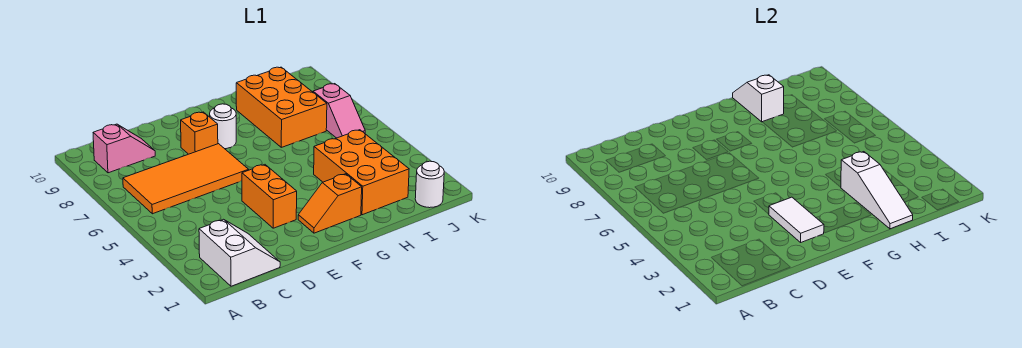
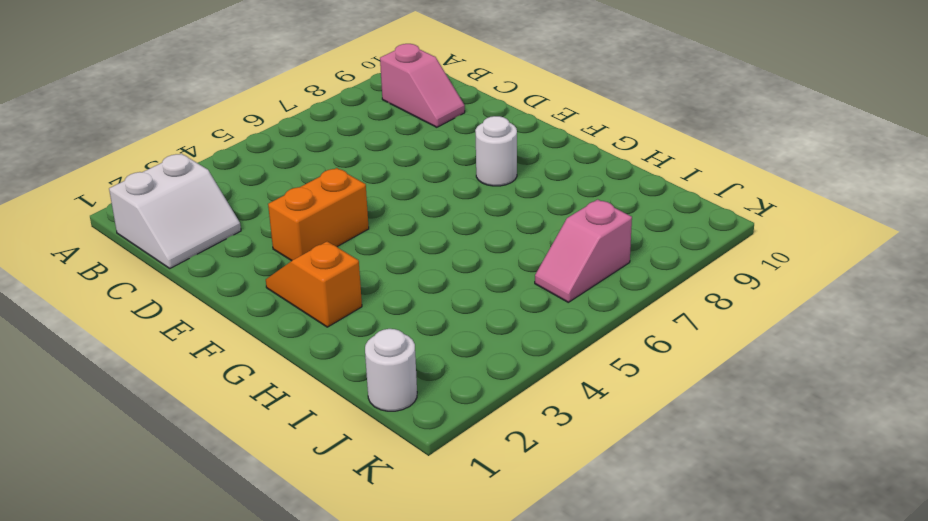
none -> orange 2x4 tile [123,144,249,214]
none -> orange 1x1 brick [181,112,218,154]
none -> orange 2x3 brick [314,130,409,215]

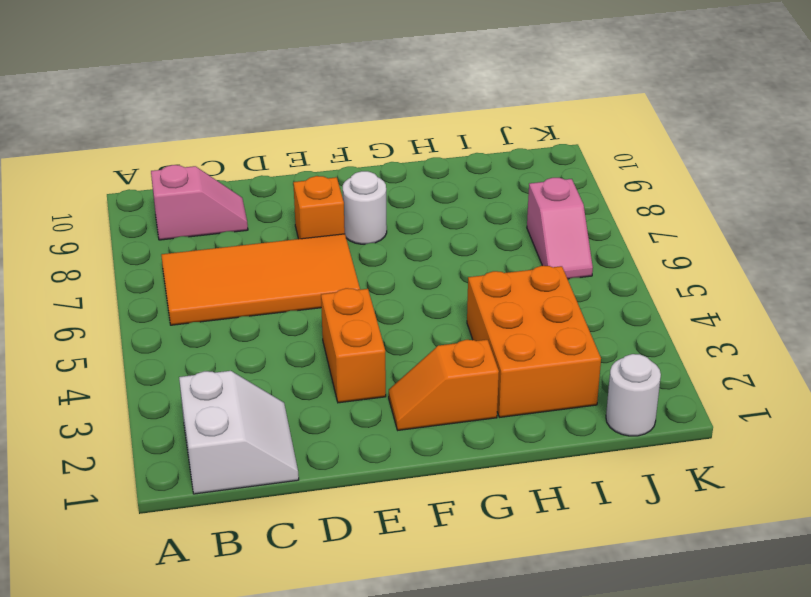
none -> orange 2x3 brick [236,67,327,147]
none -> white 1x2 tile [769,197,824,242]
none -> white 1x3 slope [841,152,913,229]

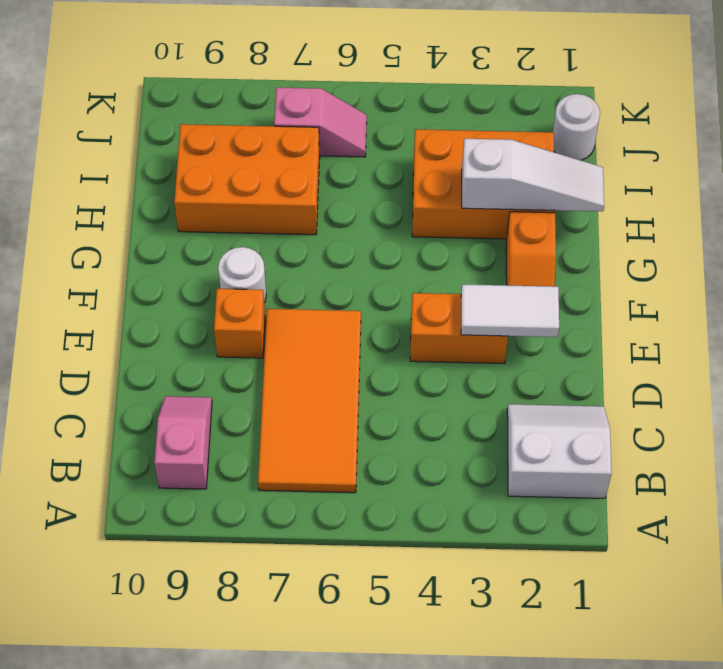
none -> white 1x2 slope [733,75,784,122]

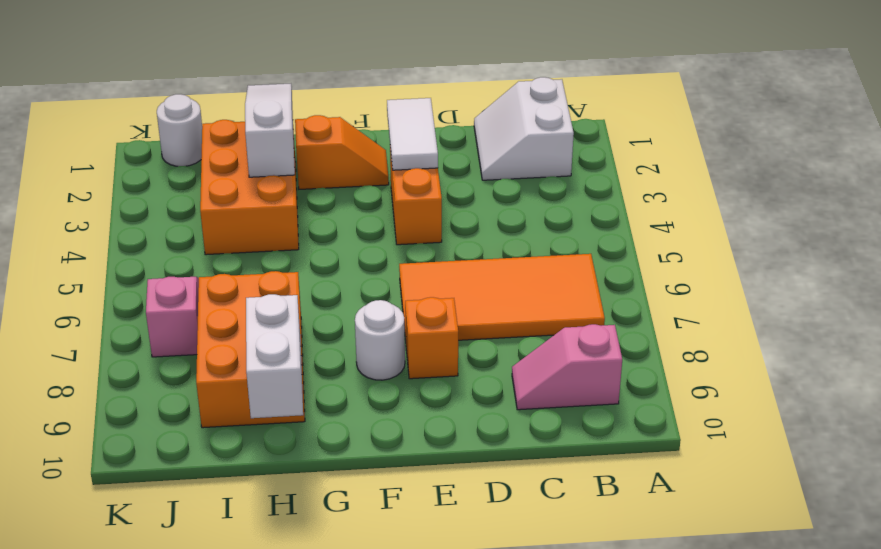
white 1x2 brick [246,294,303,418] -> white 1x2 slope [733,75,784,122]

